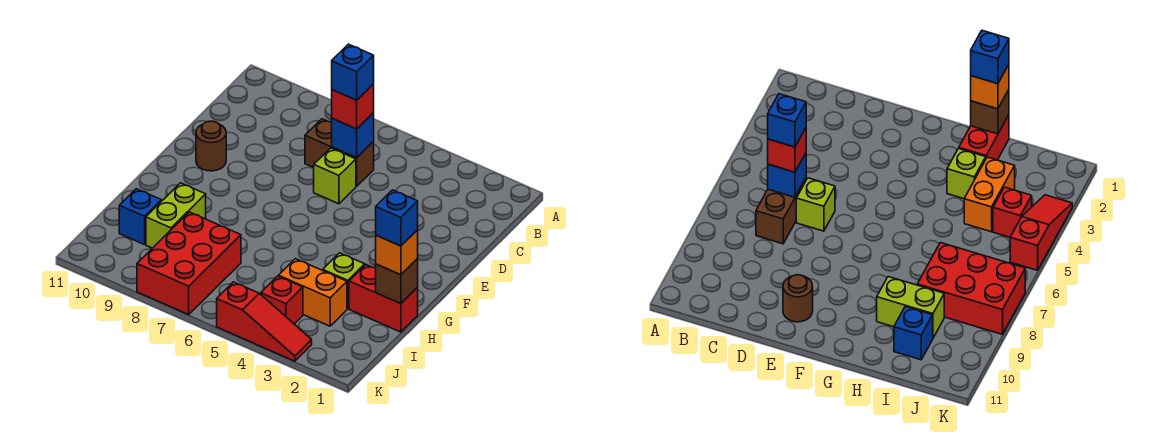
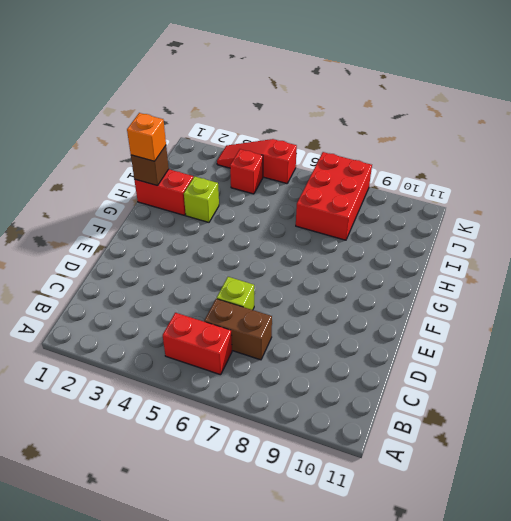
red 1x2 brick [163,313,232,375] -> none
none -> brown 1x1 round brick [196,121,226,171]
none -> lime 1x2 brick [146,183,206,248]
none -> orange 1x2 brick [278,259,347,326]

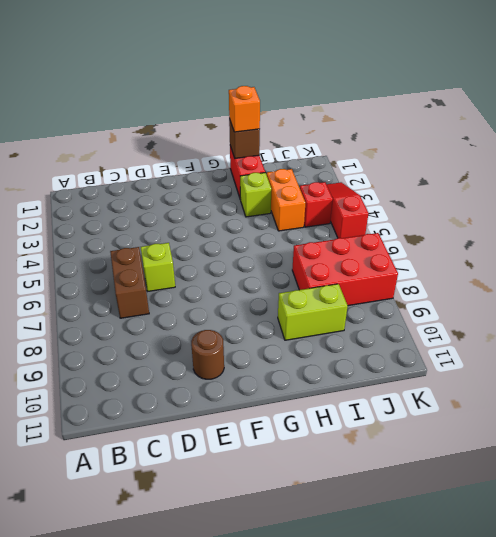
none -> blue 1x1 brick [119,189,161,245]
none -> blue 1x1 brick [332,113,374,158]
none -> red 1x1 brick [332,84,374,129]

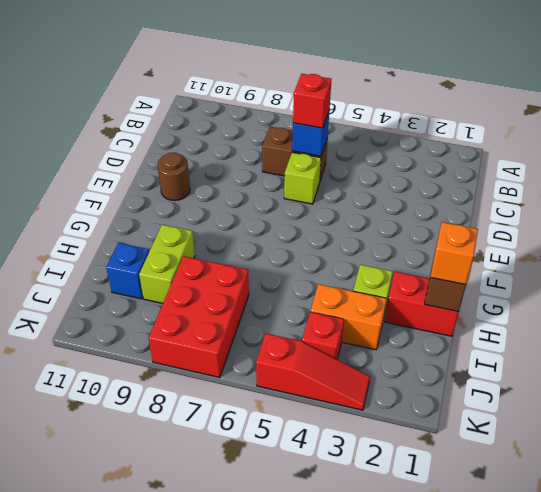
none -> blue 1x1 brick [332,44,374,100]
none -> blue 1x1 brick [376,190,418,246]

